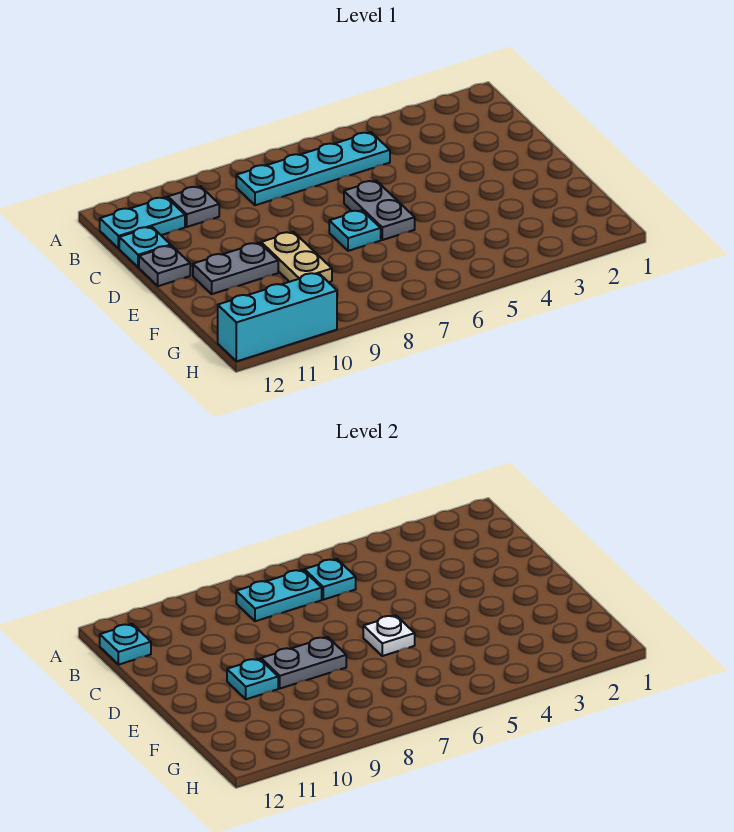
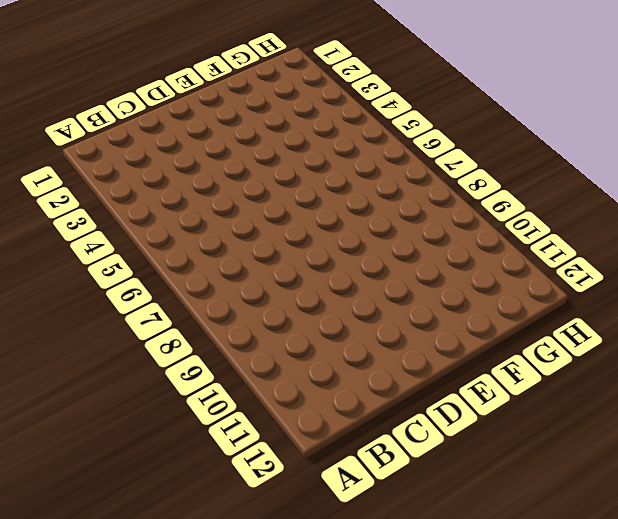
none -> cyan 1x4 plate [236,132,390,205]
none -> grey 1x1 plate [168,186,219,227]
none -> cyan 1x2 plate [100,197,185,249]

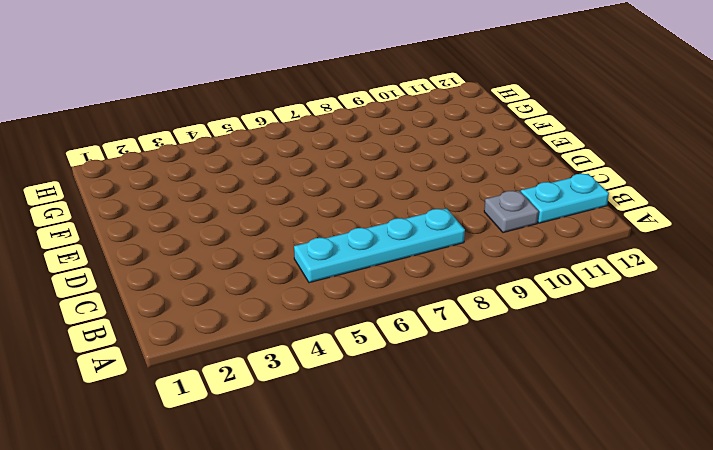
none -> cyan 1x1 plate [119,227,171,267]
none -> grey 1x2 plate [344,181,415,240]
none -> grey 1x1 plate [139,246,190,286]

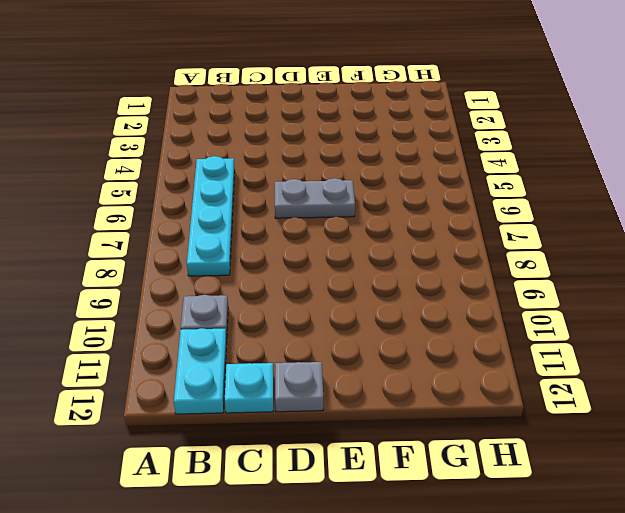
none -> cyan 1x1 plate [329,210,381,251]
none -> tan 1x2 plate [261,232,332,282]
none -> grey 1x2 plate [193,243,278,294]

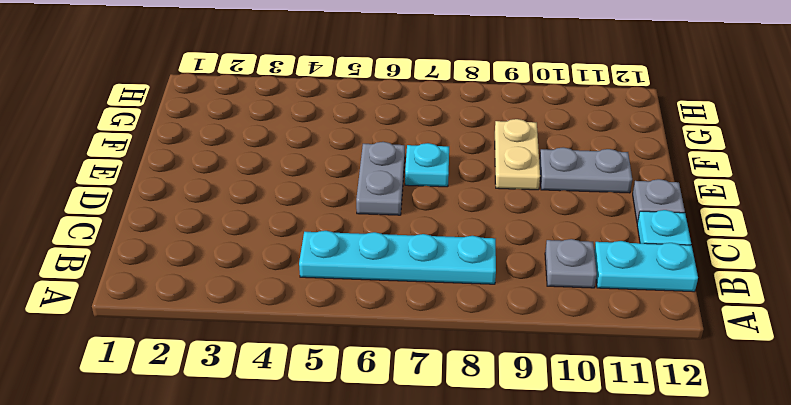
none -> cyan 1x3 brick [218,273,337,361]
none -> cyan 1x1 plate [305,559,356,600]
none -> cyan 1x2 plate [236,570,322,621]

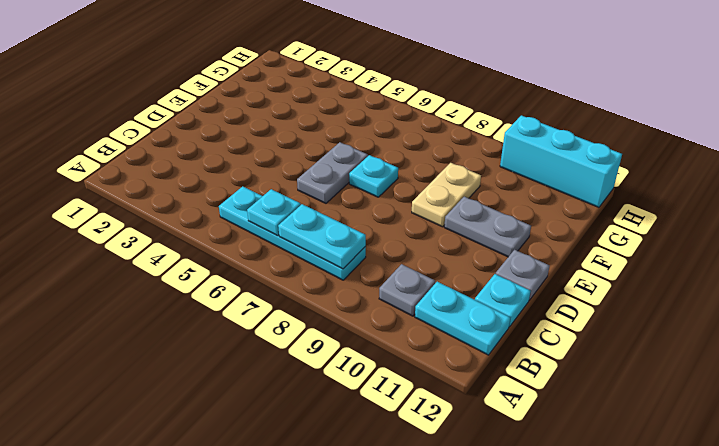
none -> cyan 1x1 plate [100,624,151,665]
none -> white 1x1 plate [363,615,415,656]
none -> grey 1x2 plate [261,637,346,688]

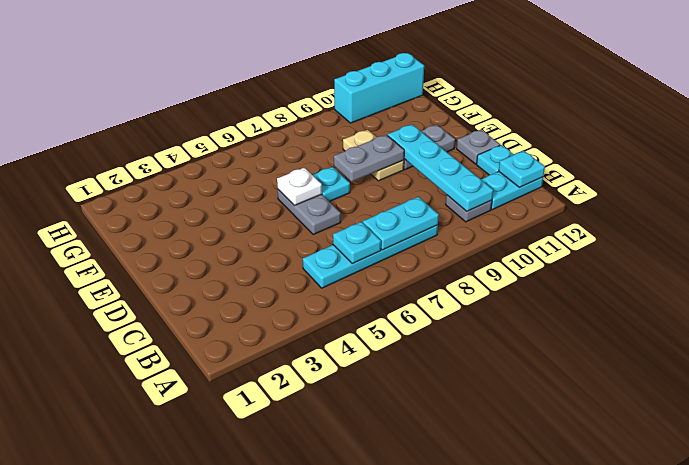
cyan 1x4 plate [388,124,493,211] -> cyan 1x1 plate [227,659,278,699]

